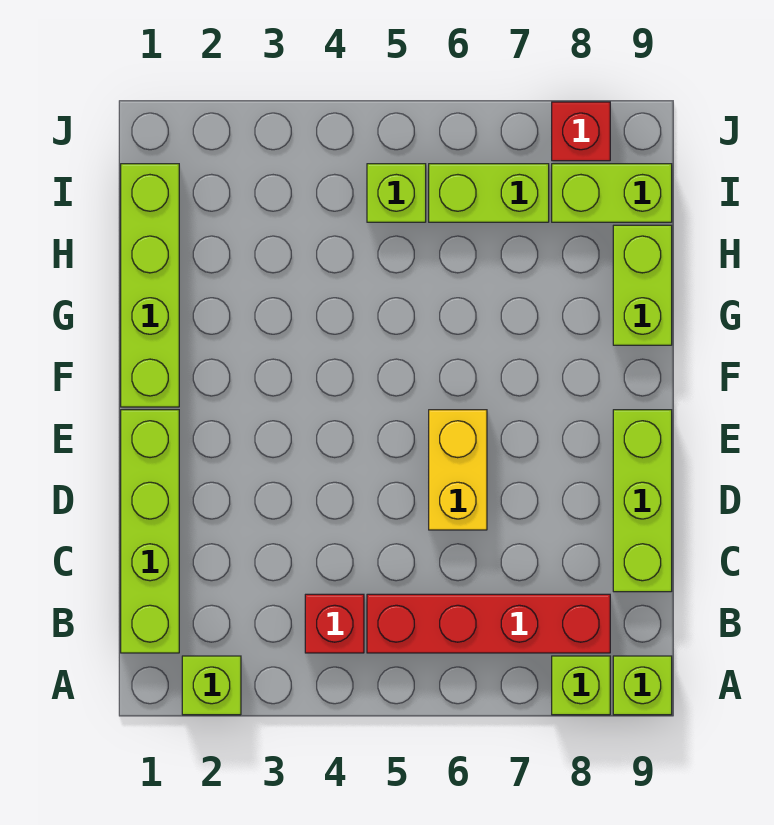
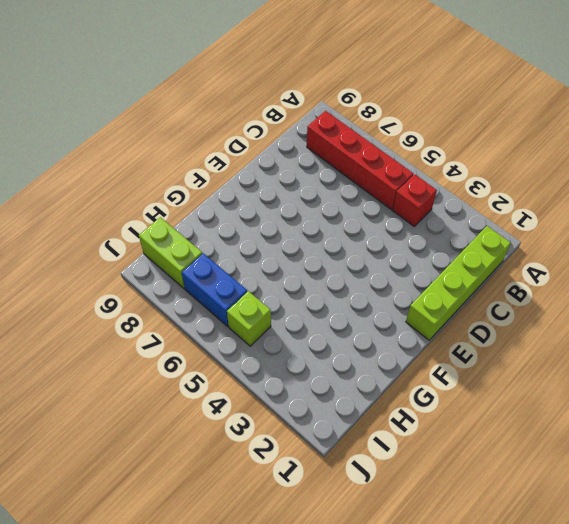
blue 1x2 brick [182,253,247,326] -> lime 1x2 brick [429,164,549,222]
none -> lime 1x1 brick [182,656,241,715]
none -> lime 1x1 brick [552,656,610,715]
none -> lime 1x1 brick [613,656,672,715]

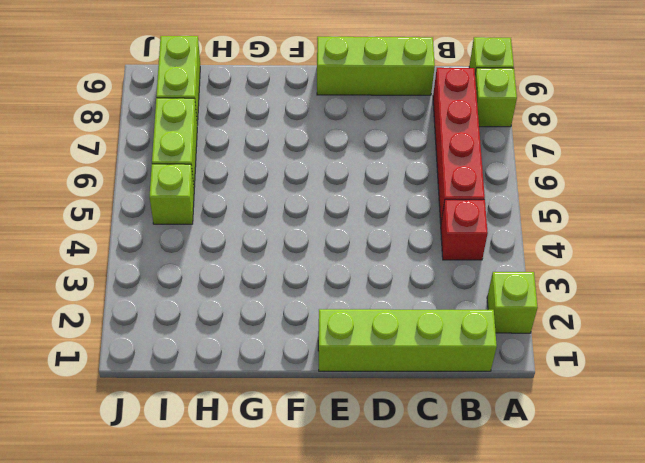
none -> yellow 1x2 brick [429,410,487,530]
none -> lime 1x4 brick [121,164,179,407]
none -> lime 1x2 brick [613,225,672,345]

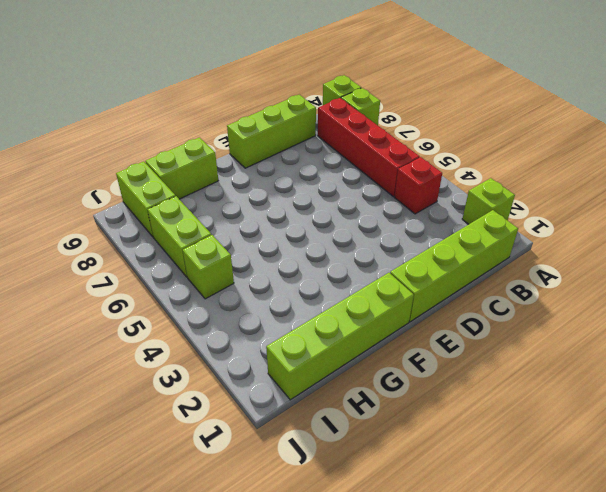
none -> yellow 1x2 brick [429,410,487,530]
none -> red 1x1 brick [552,102,610,161]

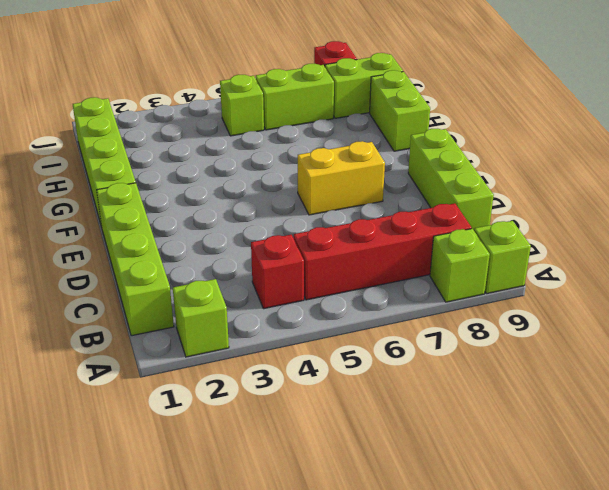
yellow 1x2 brick [298,141,385,215] -> yellow 1x2 brick turned to [429,410,487,530]

